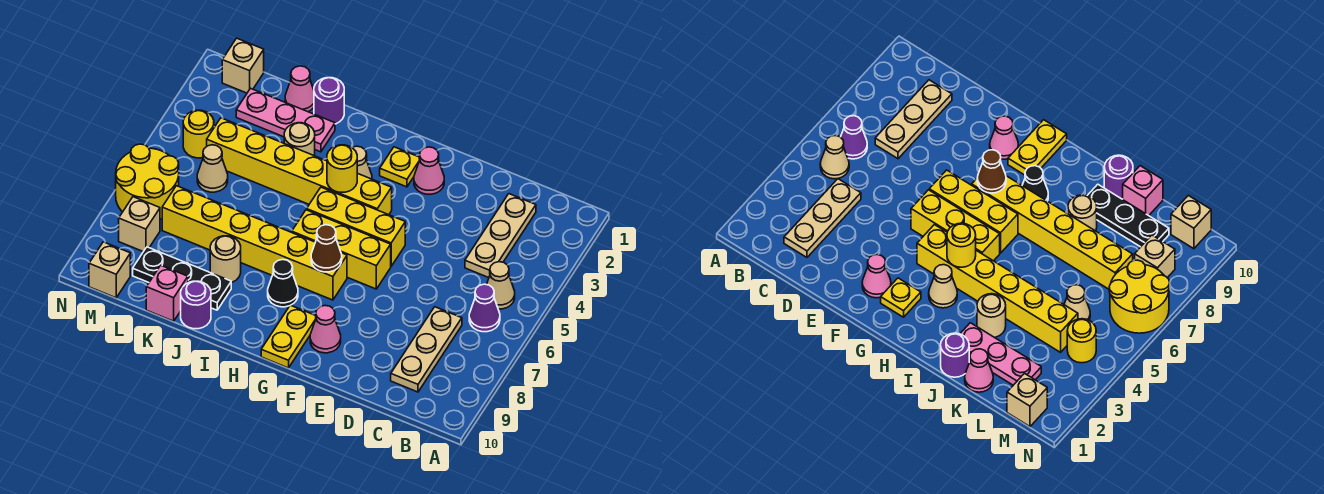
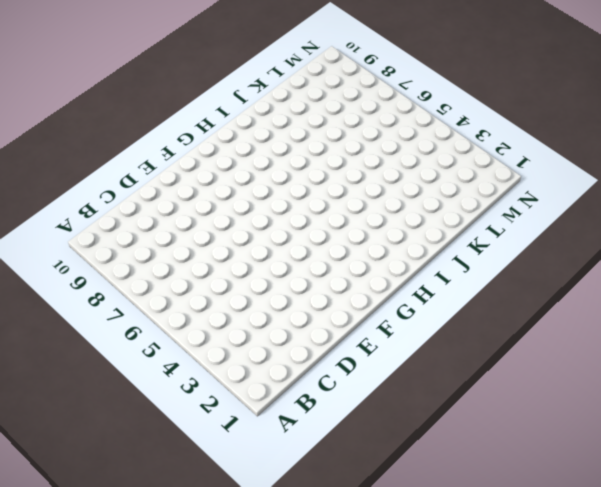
none -> tan 1x1 cone [487,262,515,309]
none -> purple 1x1 cone [469,284,500,332]
none -> tan 1x3 plate [465,194,536,278]
none -> tan 1x3 plate [391,307,462,392]

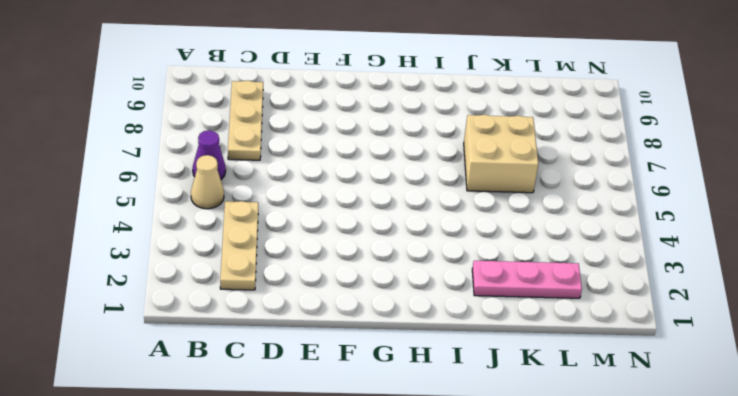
tan 2x2 brick [464,115,538,193] -> yellow 1x6 brick [162,186,347,300]
none -> pink 1x1 cone [414,147,444,194]
none -> yellow 1x3 brick [307,187,405,266]
none -> yellow 1x3 brick [292,210,391,289]
none -> pink 1x1 cone [310,306,341,353]

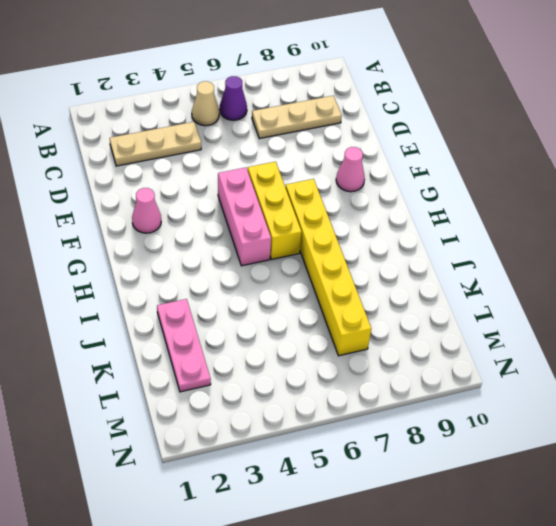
pink 1x3 brick [218,168,271,266] -> yellow 1x3 brick [307,187,405,266]
none -> yellow 1x1 plate [380,147,420,187]
none -> yellow 1x6 brick [207,118,392,215]
none -> yellow 1x2 plate [261,305,316,368]
none -> tan 1x1 cone [352,146,372,179]

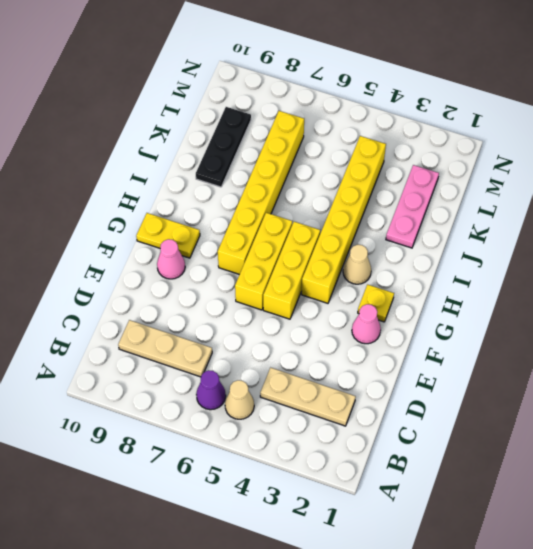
none -> black 1x1 cone [268,260,298,307]
none -> purple 1x1 round brick [314,78,344,124]
none -> tan 1x1 round brick [284,123,315,156]
none -> tan 1x1 round brick [210,236,241,283]

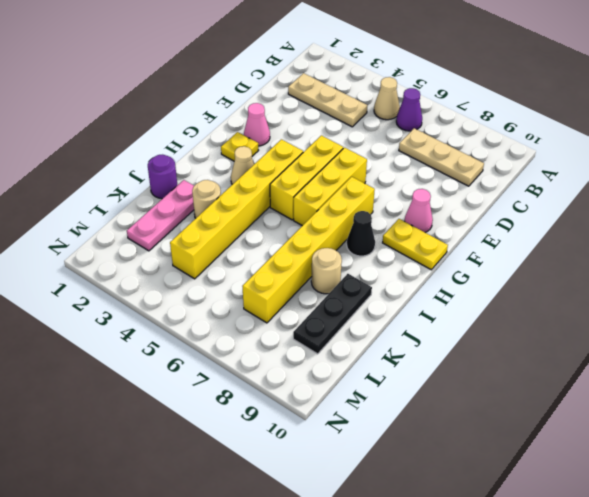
none -> purple 1x1 round brick [181,281,211,329]
none -> pink 1x1 cone [285,66,314,112]
none -> pink 1x1 brick [146,265,188,321]
none -> tan 1x1 cone [197,145,228,192]

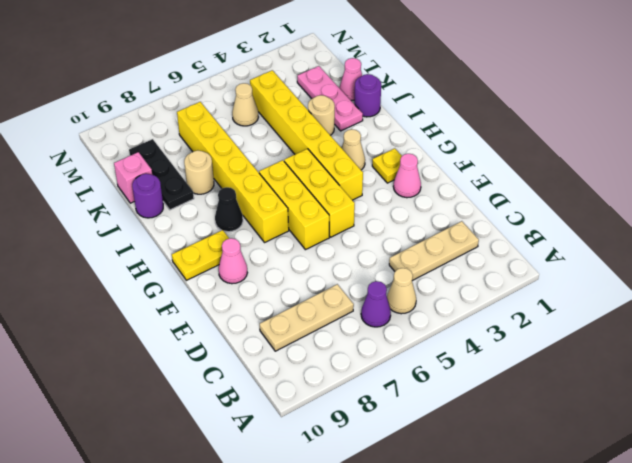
none -> tan 1x1 brick [222,38,264,93]
none -> yellow 1x1 round brick [183,110,214,158]
none -> yellow 2x2 round brick [116,144,179,219]
none -> tan 1x1 brick [119,197,160,252]

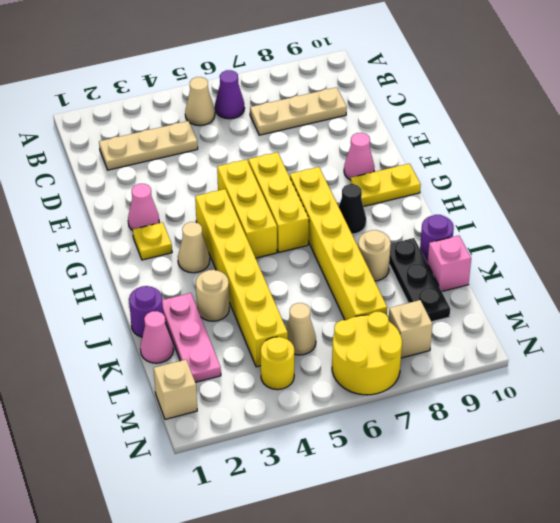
none -> tan 1x1 brick [89,242,130,298]
none -> brown 1x1 cone [311,225,342,272]
none -> yellow 1x1 round brick [327,145,357,192]

